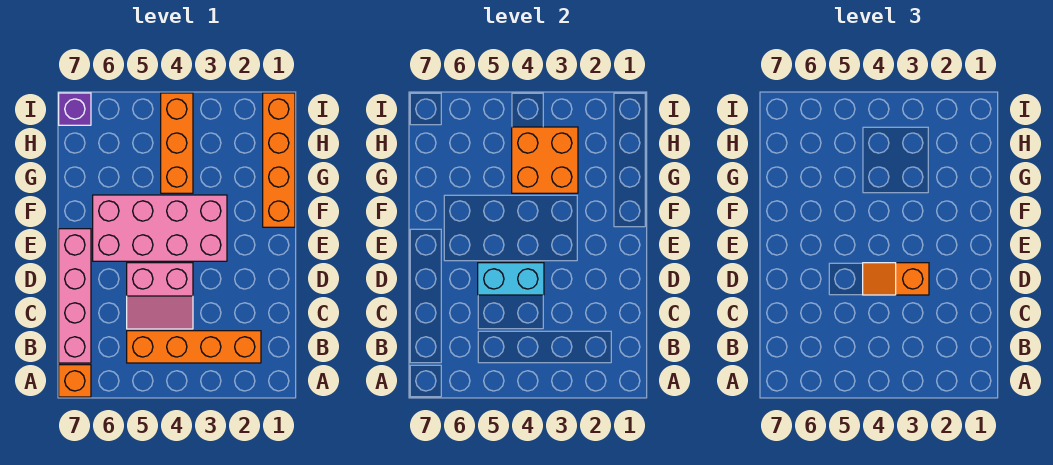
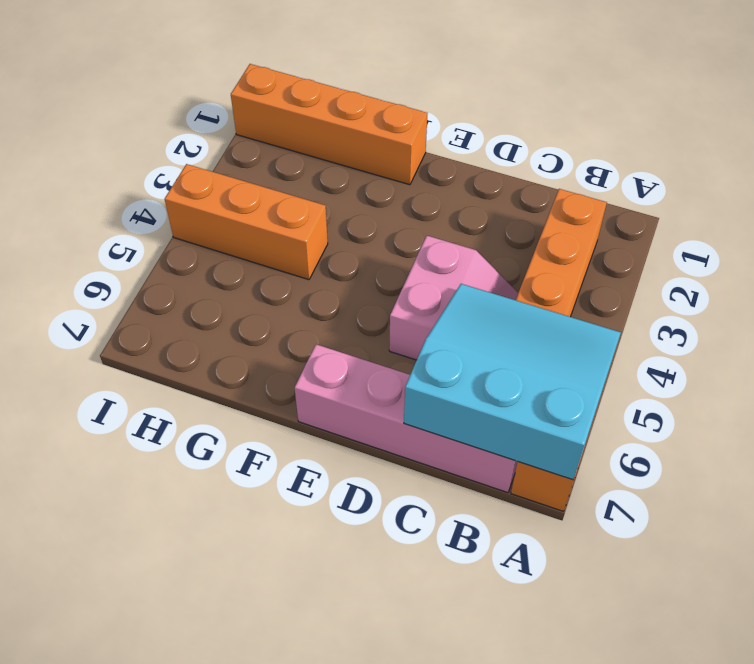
cyan 3x3 slope [404,284,621,480] -> none
none -> pink 2x4 brick [93,195,227,261]
none -> purple 1x1 brick [59,93,91,125]

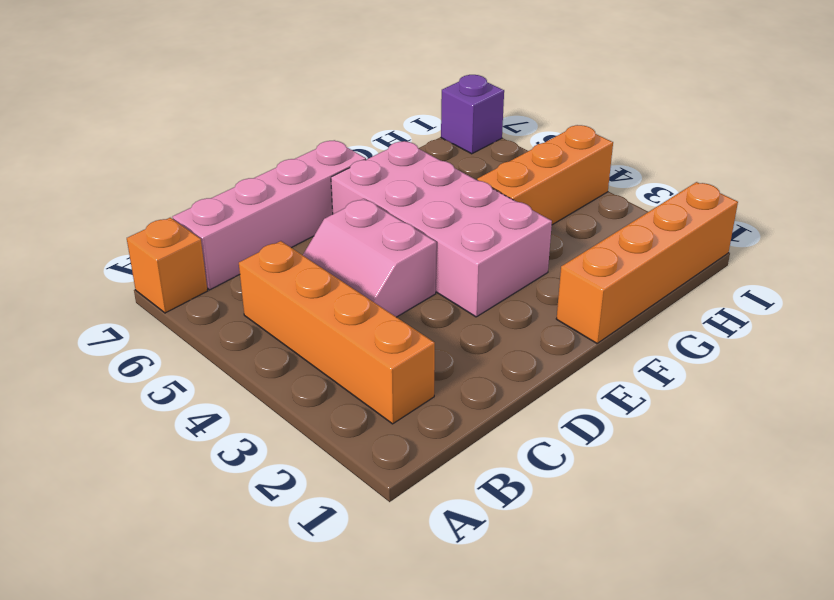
none -> cyan 1x2 brick [478,263,544,295]
none -> orange 2x2 brick [512,127,578,193]

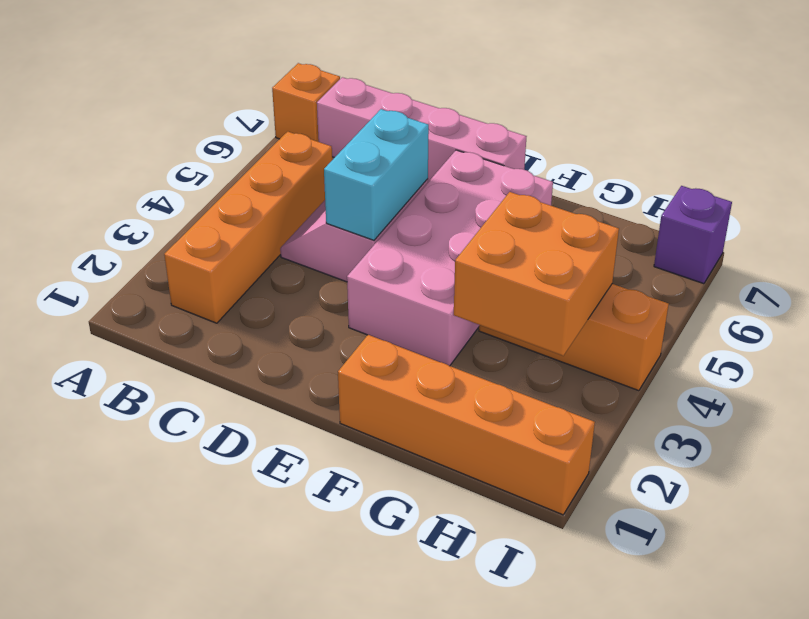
none -> orange 1x2 slope [863,263,929,295]

